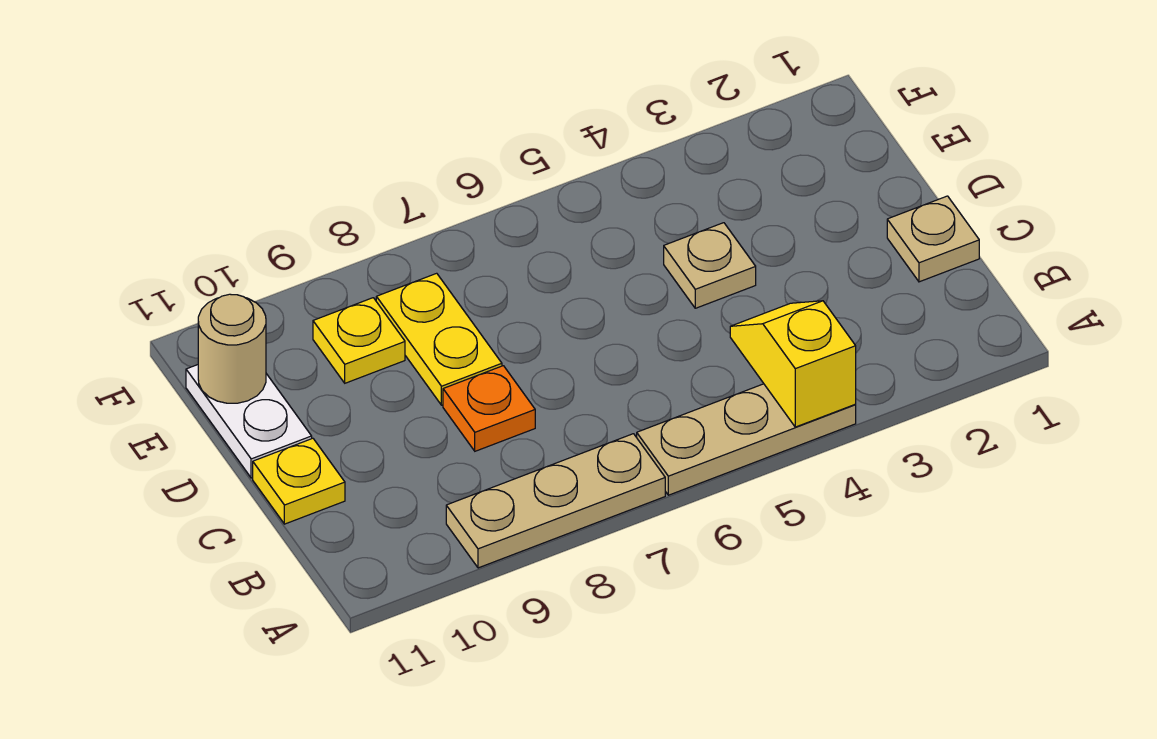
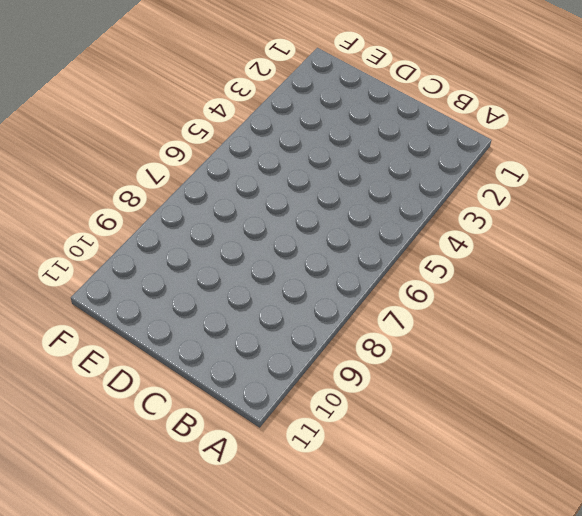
none -> tan 1x3 plate [637,384,856,495]
none -> tan 1x3 plate [446,434,665,568]

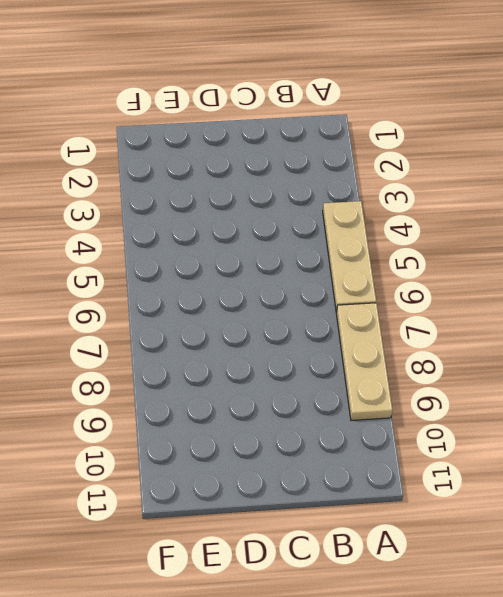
none -> tan 1x1 plate [887,196,979,282]
none -> orange 1x1 plate [443,366,535,451]

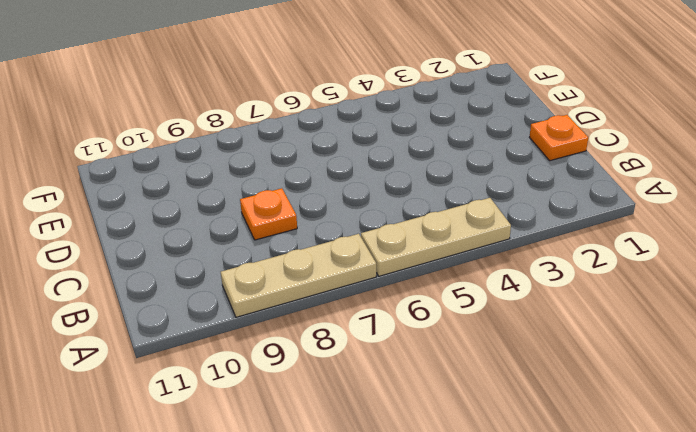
orange 1x1 plate [529,115,588,161] -> tan 1x1 plate [887,196,979,282]
none -> yellow 1x1 plate [253,438,345,524]
none -> tan 1x1 plate [664,223,756,308]

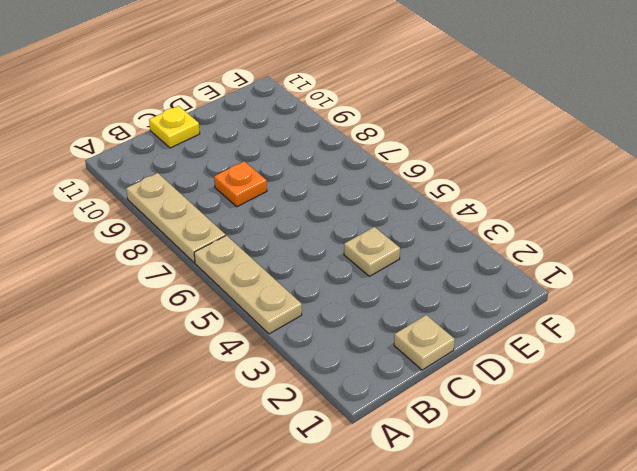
none -> yellow 1x2 plate [376,273,502,405]
none -> white 1x2 plate [186,365,312,478]

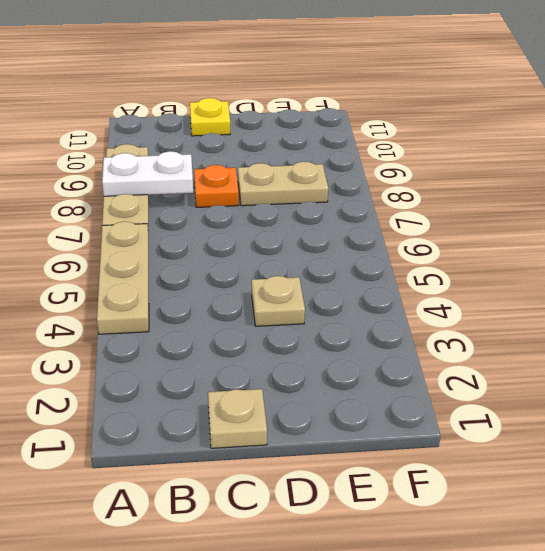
white 1x2 plate [102,151,193,196] -> white 1x2 plate moved to [186,365,312,478]
tan 1x2 plate [238,162,328,206] -> yellow 1x2 plate [376,273,502,405]
none -> yellow 1x1 plate [313,298,405,383]
none -> yellow 1x2 slope [730,301,856,427]

